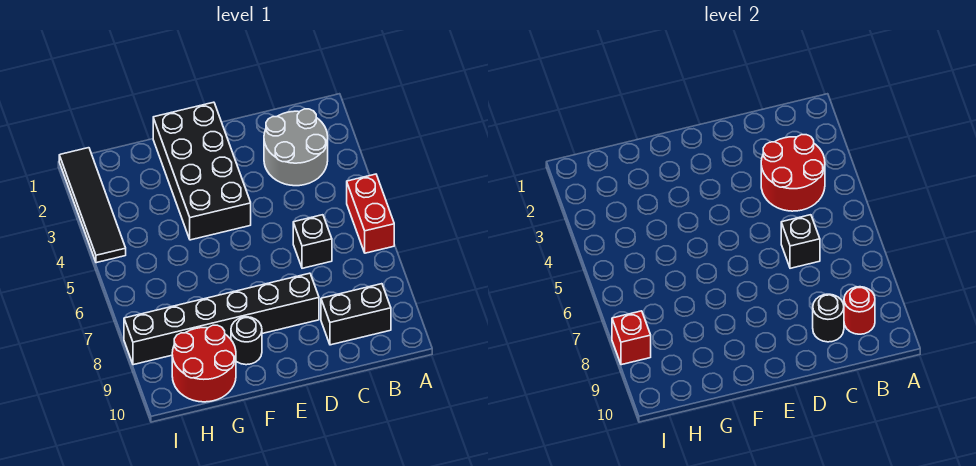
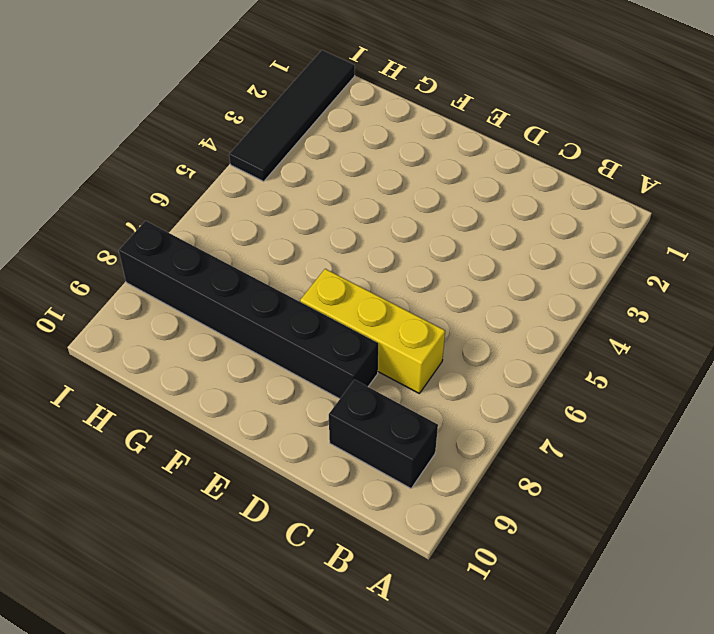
yellow 1x3 brick [300,269,445,394] -> none
none -> red 1x2 brick [347,174,394,253]
none -> grey 2x2 round brick [264,109,328,186]
none -> black 1x1 brick [293,215,332,268]

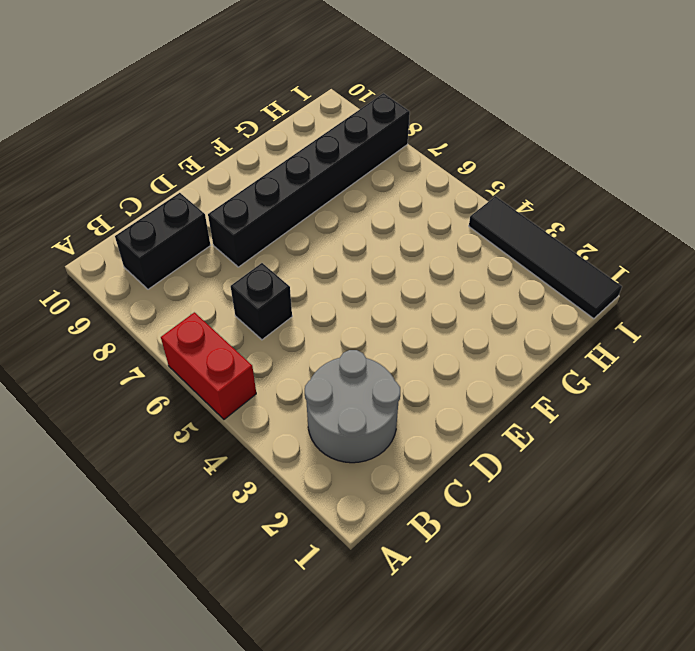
none -> black 2x4 brick [153,102,251,240]
none -> black 1x1 round brick [231,317,262,365]
none -> red 2x2 round brick [172,325,236,402]

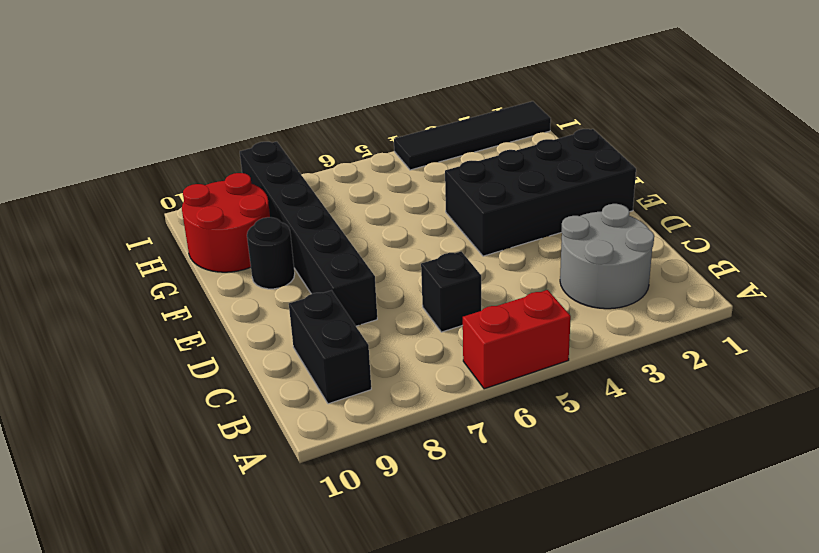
none -> red 2x2 round brick [761,135,825,211]
none -> red 1x1 round brick [844,287,875,334]
none -> black 1x1 brick [781,215,820,268]

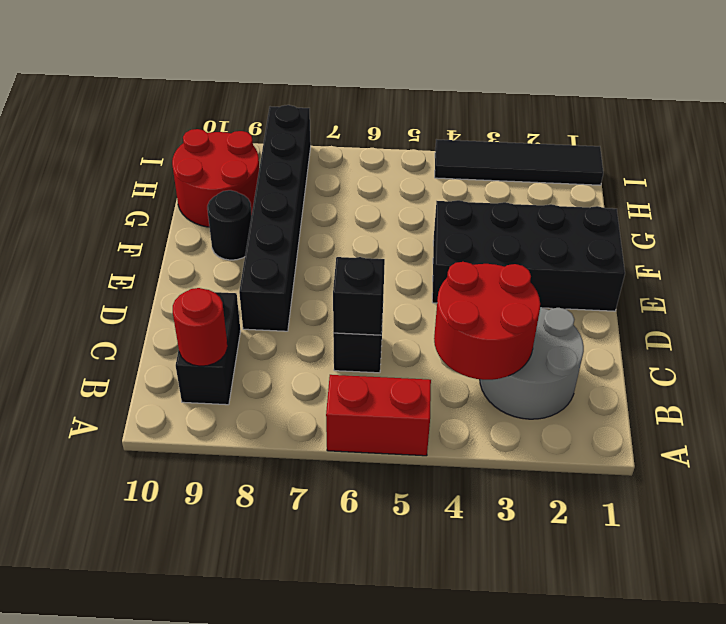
none -> black 1x1 round brick [813,294,844,342]
none -> red 1x1 brick [612,311,651,365]

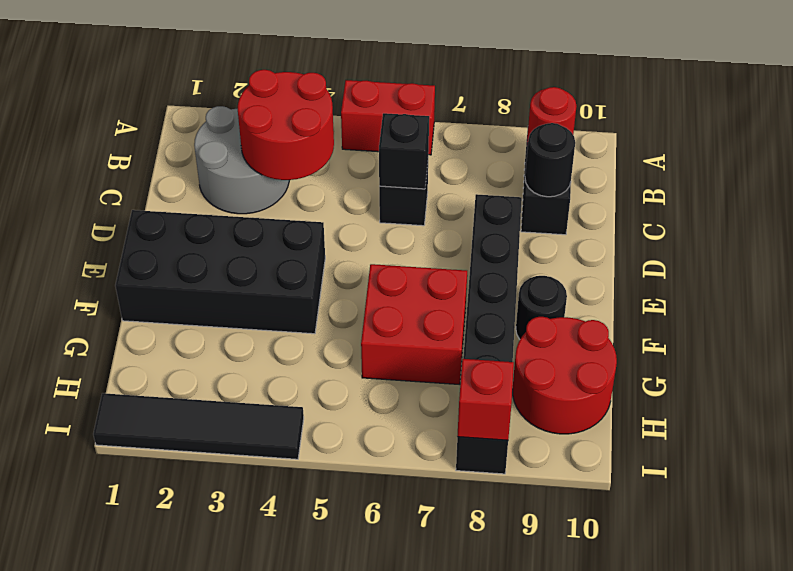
red 2x2 brick [361,264,467,385] -> none

